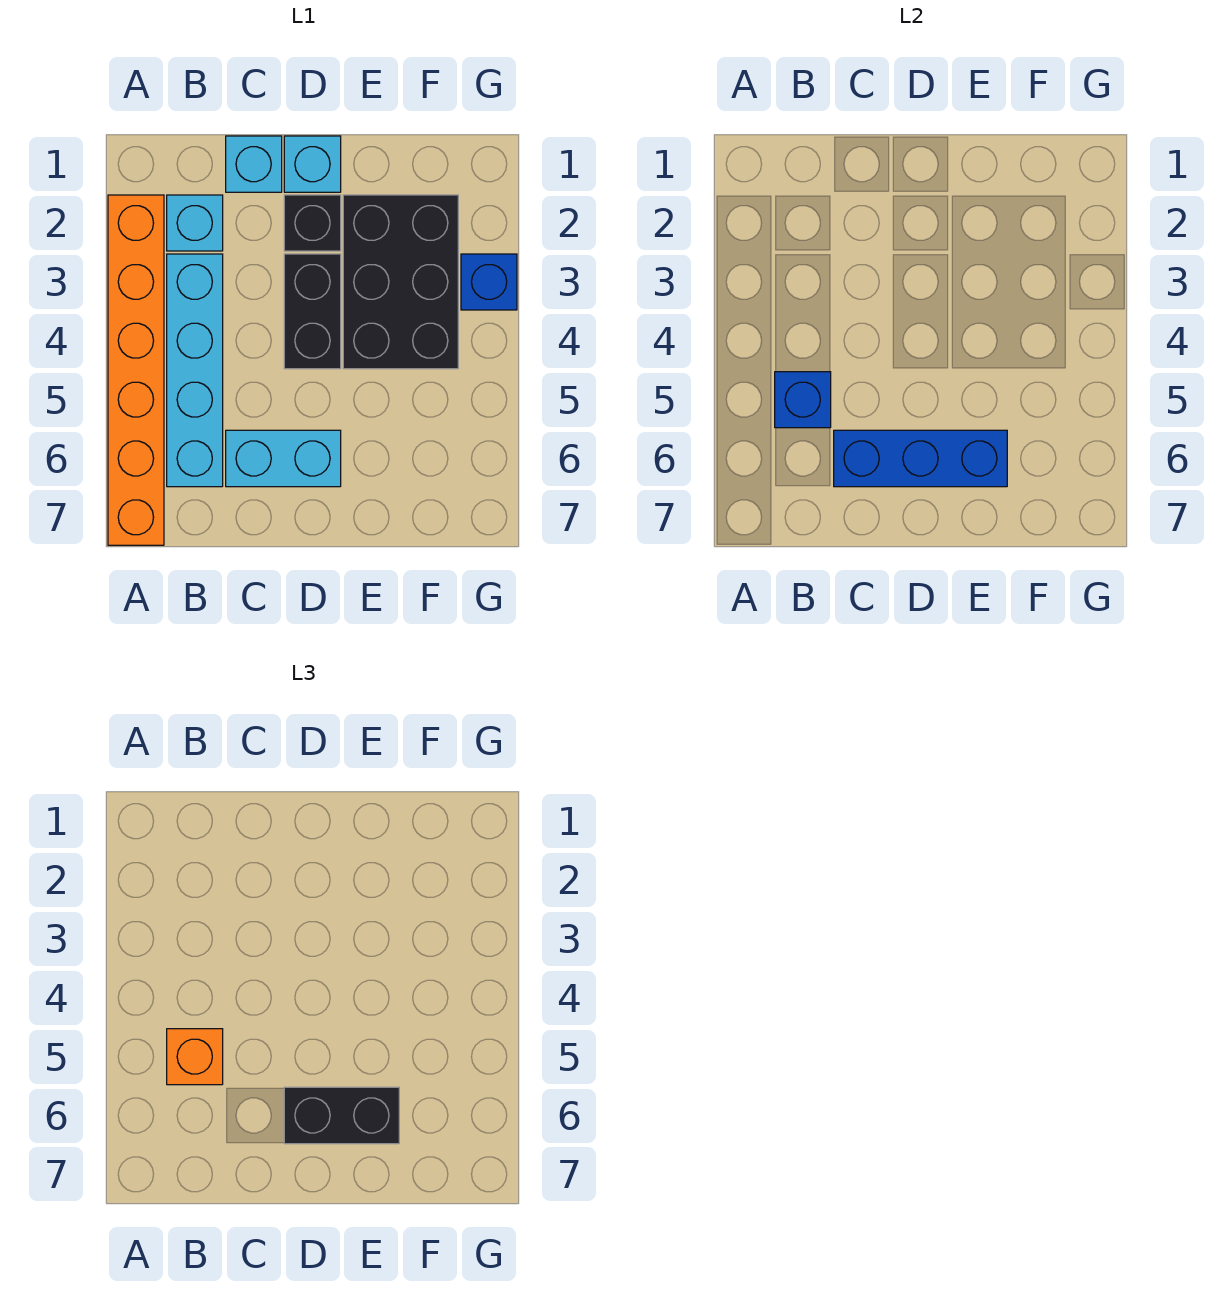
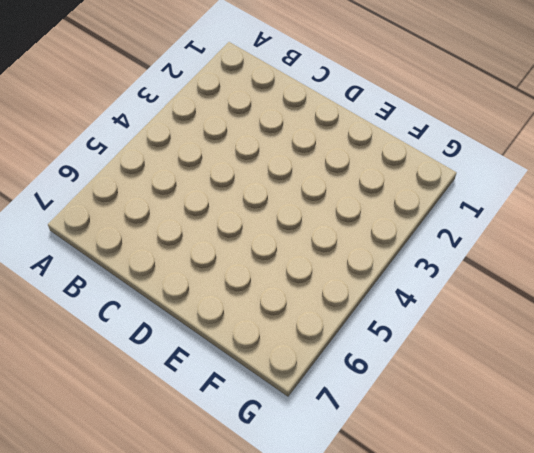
none -> orange 1x6 brick [108,195,164,545]
none -> cyan 1x1 brick [167,195,223,251]
none -> cyan 1x4 brick [167,254,223,487]

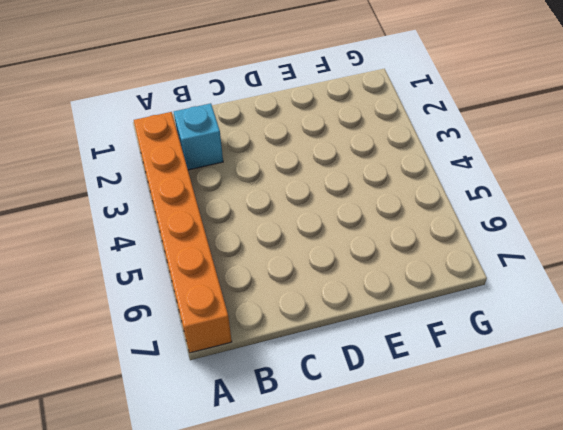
none -> cyan 1x4 brick [167,254,223,487]
none -> cyan 1x1 brick [226,136,282,192]
none -> cyan 1x2 brick [226,430,341,487]

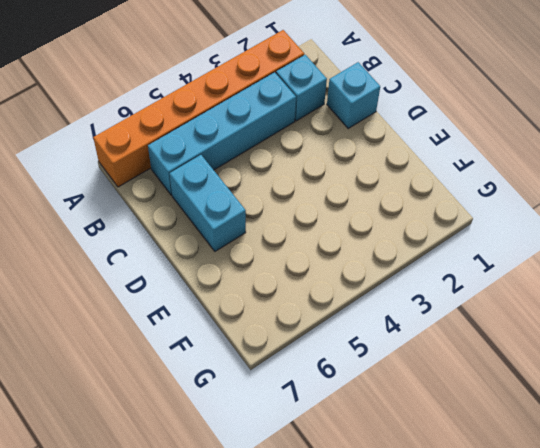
none -> cyan 1x1 brick [284,136,341,192]
none -> black 1x1 brick [284,195,341,251]
none -> black 1x2 brick [284,254,341,369]

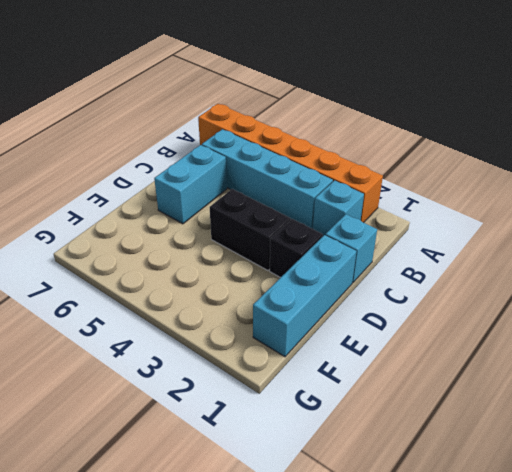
cyan 1x3 brick [253,235,357,357] -> cyan 1x1 brick [284,136,341,192]
none -> black 2x3 brick [343,195,458,369]
none -> blue 1x1 brick [461,254,517,310]
none -> blue 1x1 brick [775,372,831,428]

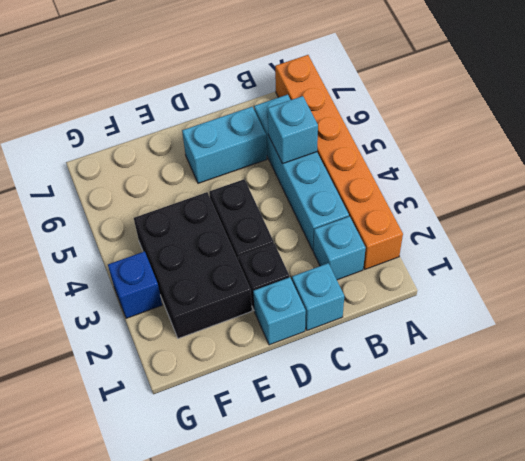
cyan 1x1 brick [268,96,318,164] -> blue 1x1 brick [775,372,831,428]
none -> blue 1x3 brick [834,430,1007,487]
none -> orange 1x1 brick [167,1029,223,1085]
none -> black 1x2 brick [284,1087,399,1144]

